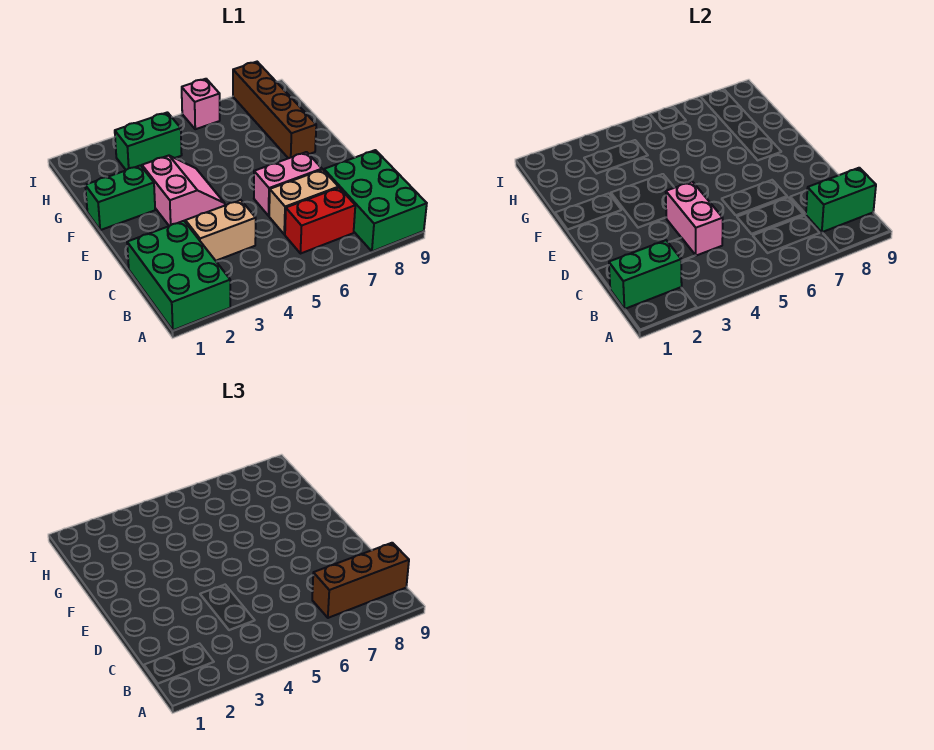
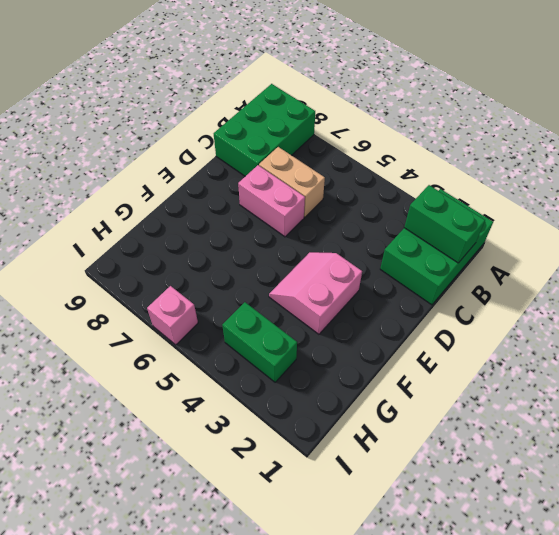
none -> red 1x2 brick [285,188,355,254]
none -> tan 1x2 brick [185,200,256,261]
none -> green 1x2 brick [85,165,155,230]

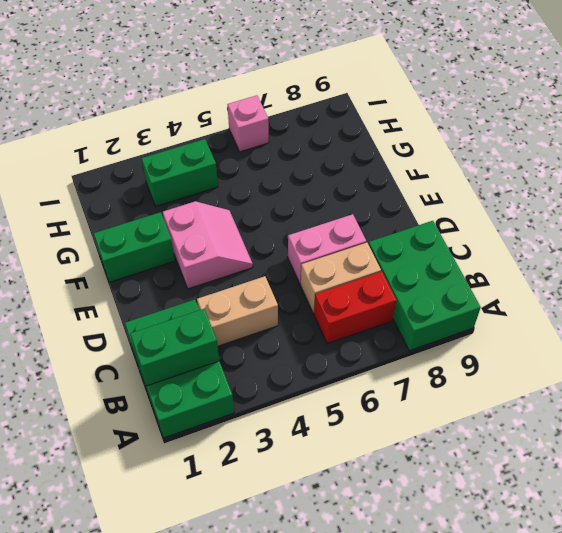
none -> brown 1x4 brick [233,62,316,158]
none -> green 1x2 brick [806,168,876,232]
none -> pink 1x2 brick [666,182,723,256]

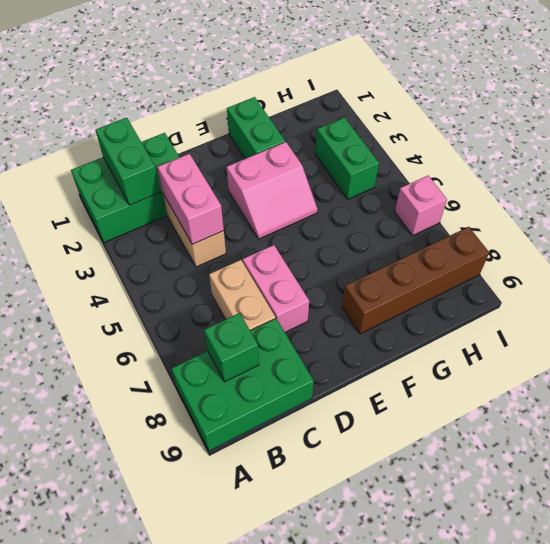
green 1x1 brick [204,313,259,382] -> green 1x2 brick [806,168,876,232]
pink 1x2 brick [158,154,224,244] -> pink 1x2 brick turned to [666,182,723,256]
none -> red 1x2 brick [285,188,355,254]
none -> brown 1x3 brick [312,543,409,618]

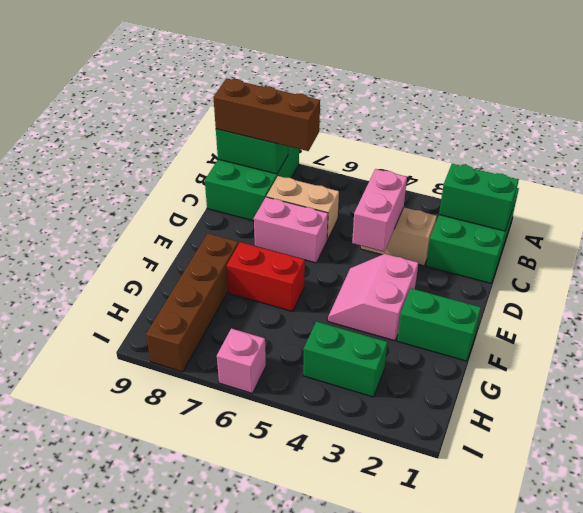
red 1x2 brick [227,242,305,312] -> red 1x2 brick moved to [285,188,355,254]

